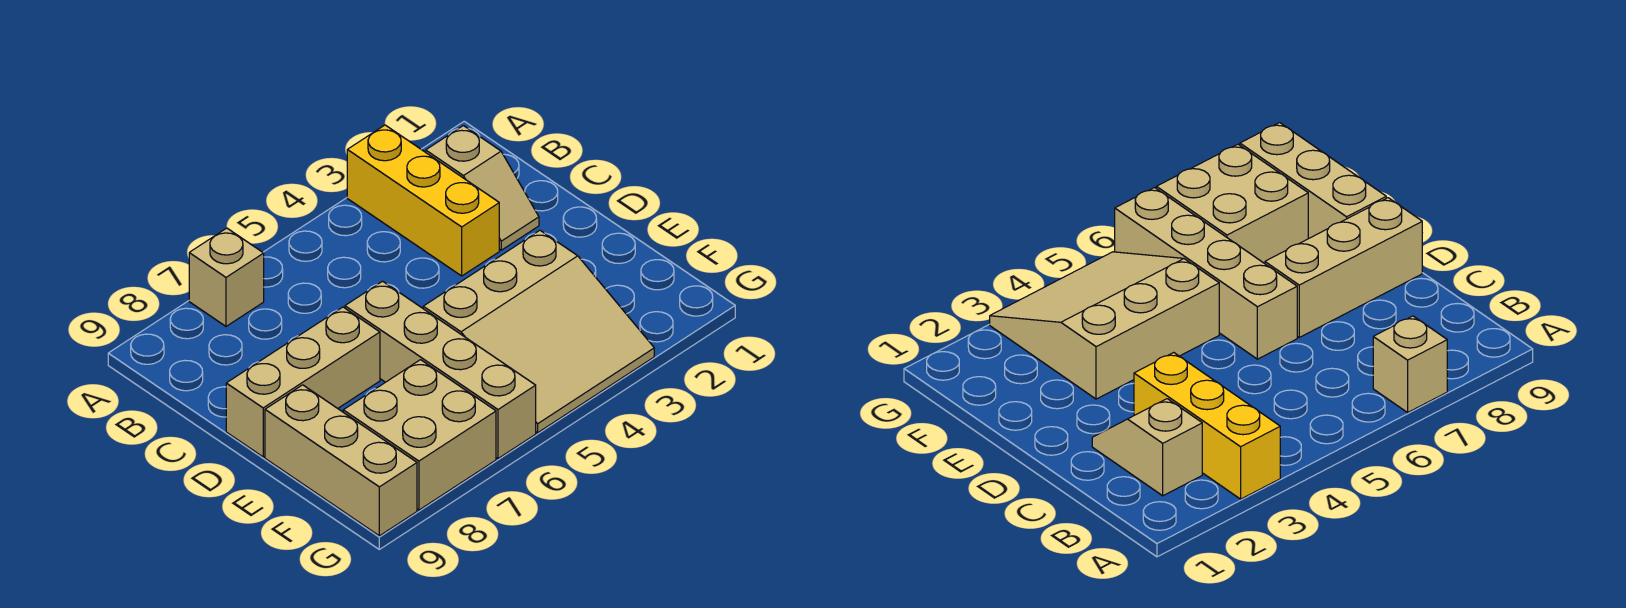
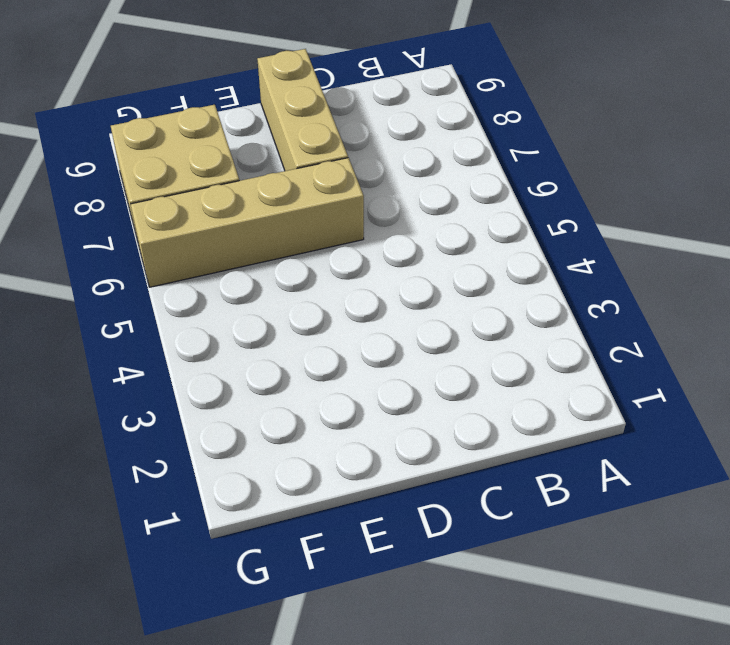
none -> yellow 1x3 brick [347,125,499,276]
none -> tan 1x1 brick [189,228,264,326]

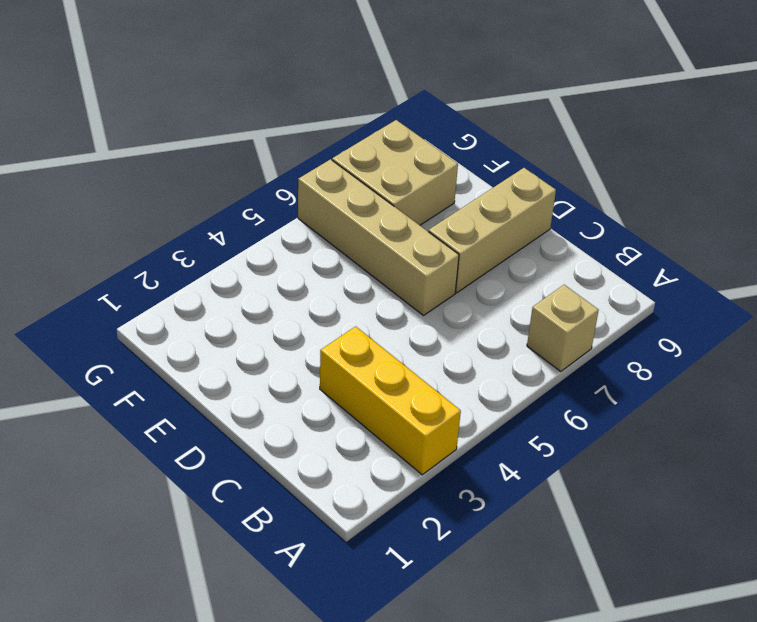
none -> tan 1x2 slope [426,126,539,250]
none -> tan 3x3 slope [423,230,654,433]

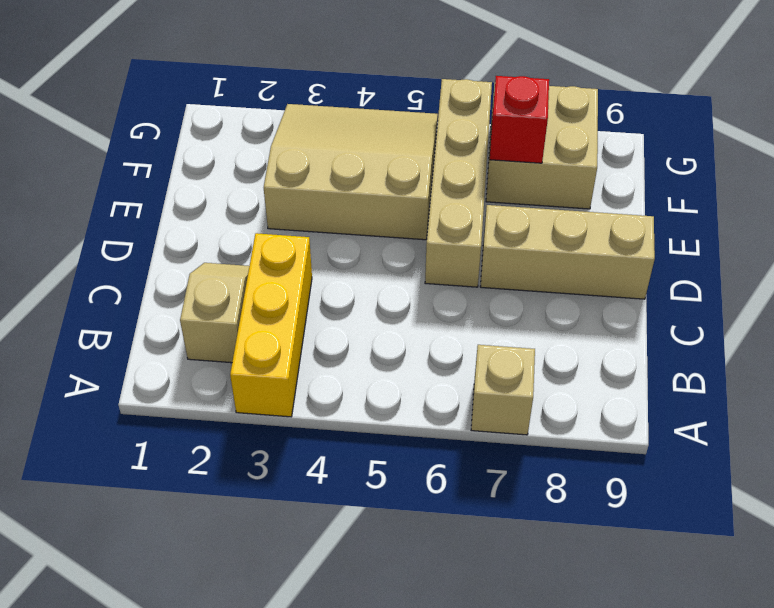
red 1x1 brick [490,76,549,163] -> none
none -> tan 1x3 brick [265,385,417,536]

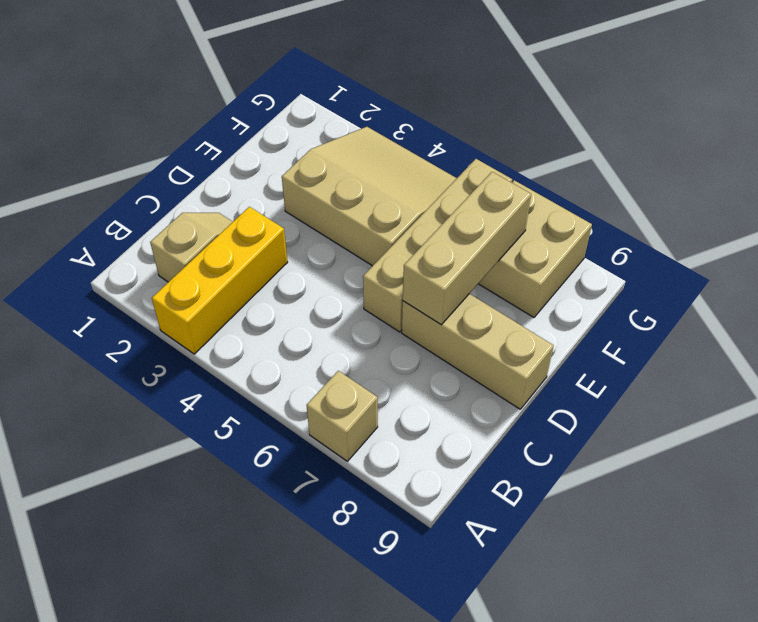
tan 1x3 brick [403,172,531,325] -> tan 1x3 brick moved to [265,385,417,536]

